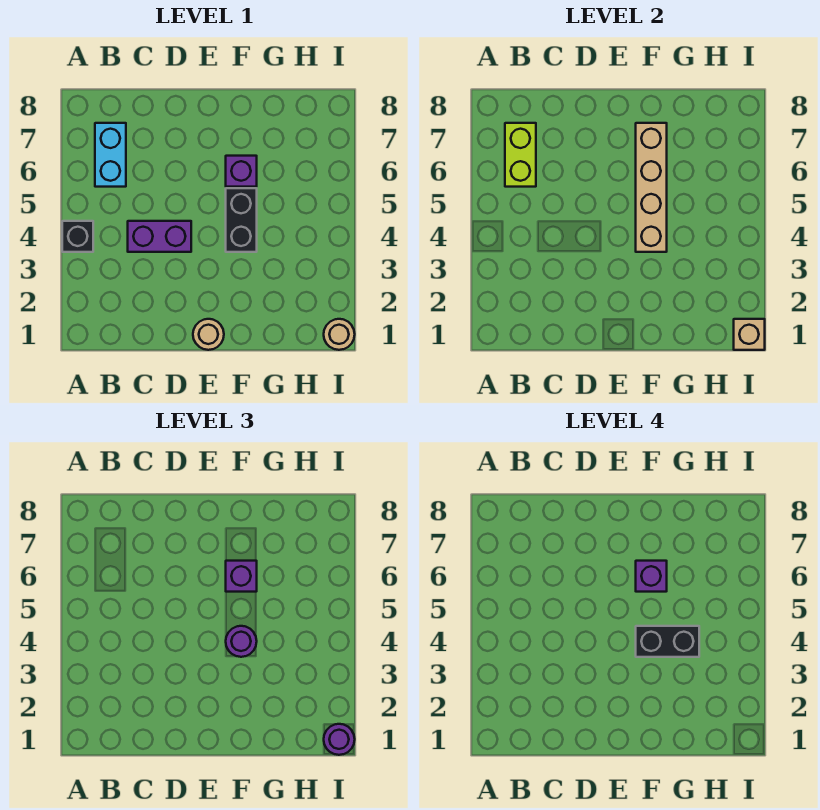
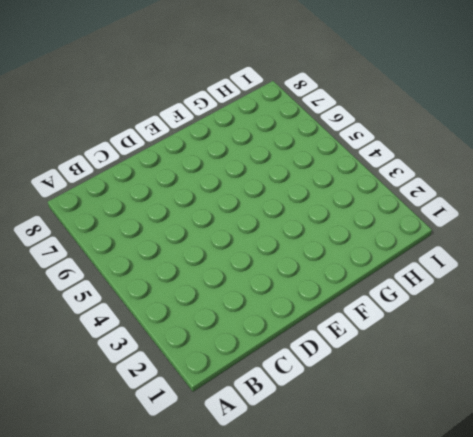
none -> black 1x1 brick [62,221,93,252]
none -> cyan 1x2 brick [95,123,126,187]
none -> purple 1x2 brick [128,221,191,252]

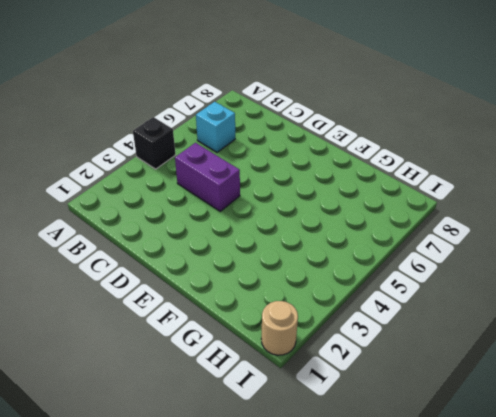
cyan 1x1 brick [196,102,235,152] -> cyan 1x2 brick [95,123,126,187]
none -> tan 1x1 round brick [193,319,224,350]
none -> black 1x2 brick [226,188,257,252]
none -> purple 1x1 brick [226,156,257,187]

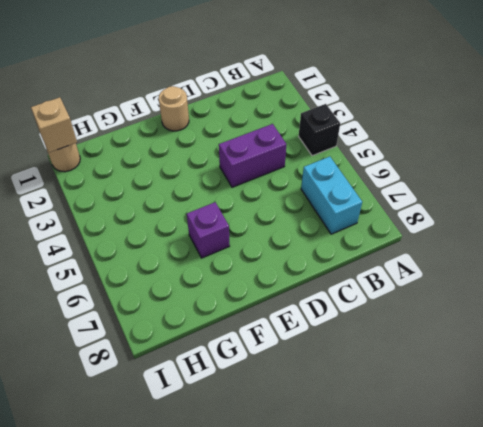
none -> black 1x2 brick [226,188,257,252]
none -> lime 1x2 brick [505,123,536,187]
none -> tan 1x4 brick [636,123,667,252]

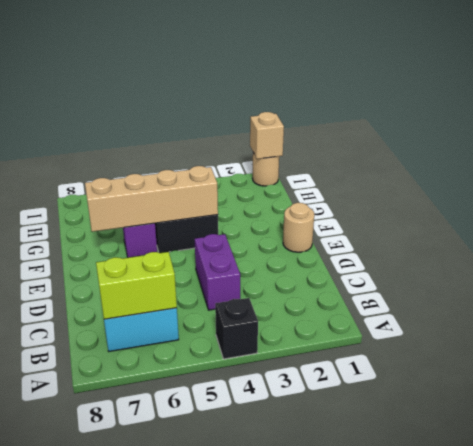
none -> purple 1x1 round brick [226,626,257,657]
none -> purple 1x1 brick [226,561,257,592]
none -> purple 1x1 round brick [324,724,355,755]

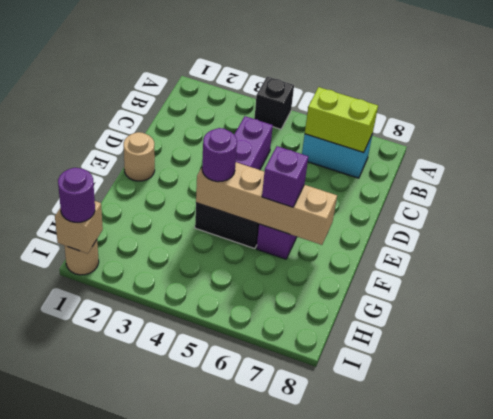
none -> black 1x2 brick [636,626,699,657]
none -> purple 1x1 brick [636,561,667,592]

